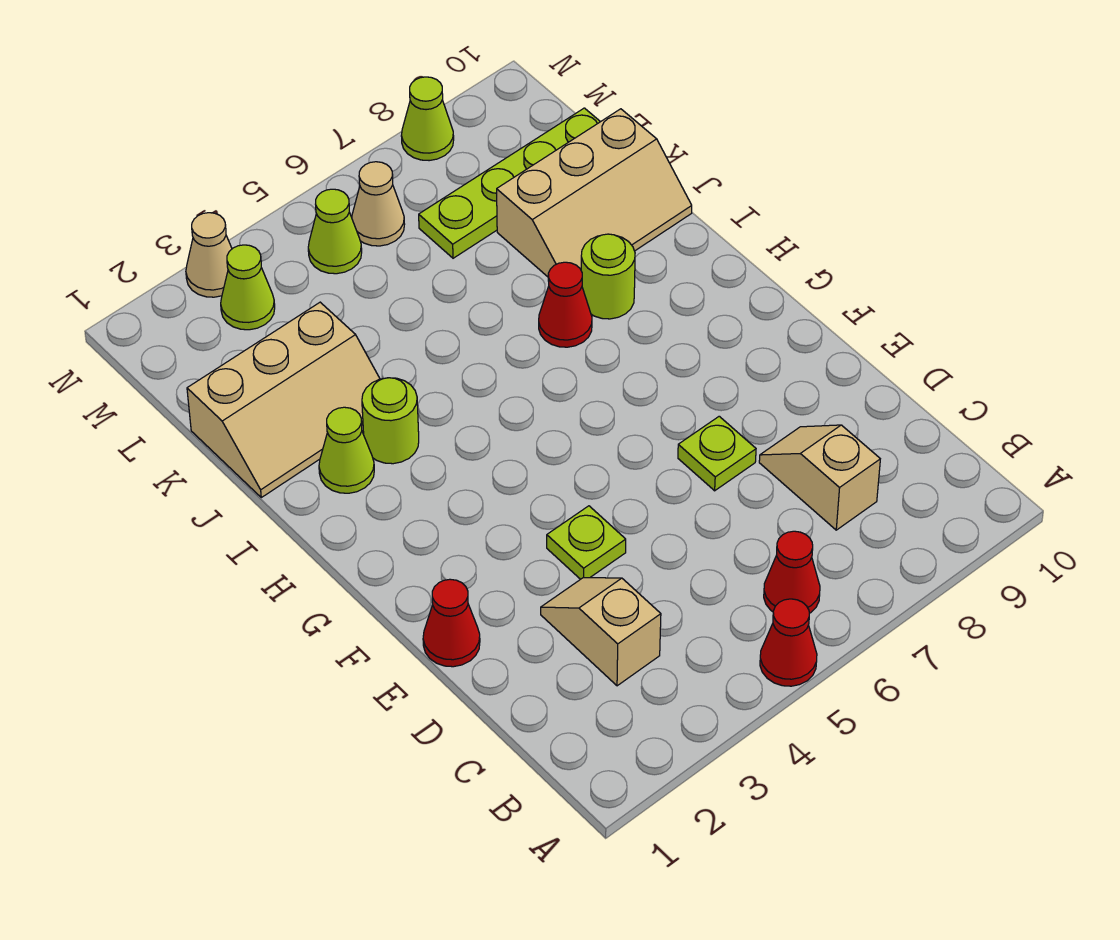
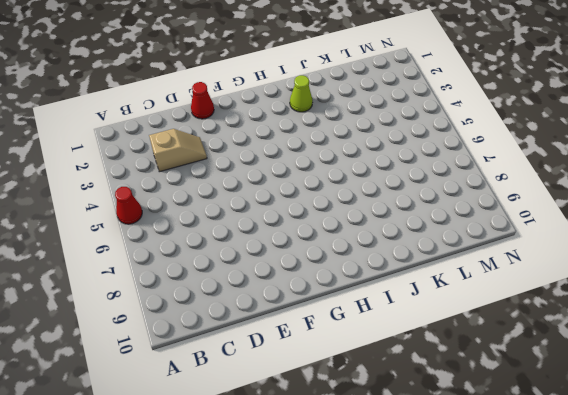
none -> red 1x1 cone [764,531,820,613]
none -> tan 1x2 slope [759,425,880,530]
none -> lime 1x1 plate [547,506,626,579]

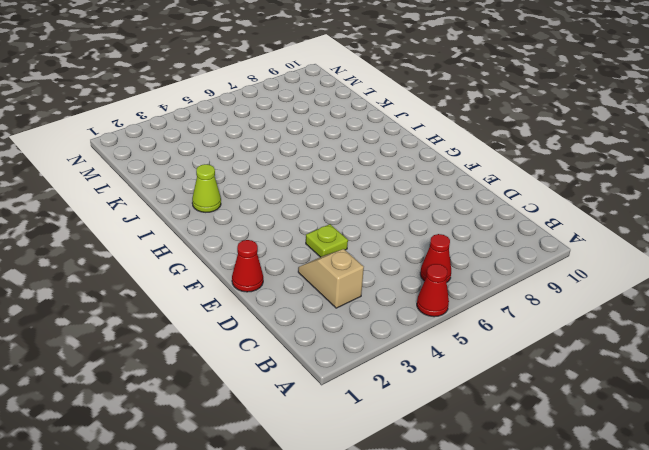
none -> tan 1x2 slope [759,425,880,530]
none -> lime 1x1 plate [678,416,756,491]
none -> lime 1x1 round brick [362,378,419,464]

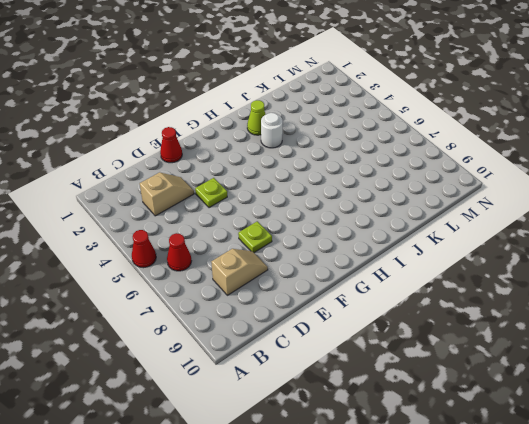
white 1x1 round brick [261,113,283,148] -> lime 1x1 round brick [362,378,419,464]
none -> red 1x1 cone [539,262,592,347]
none -> lime 1x1 round brick [581,234,635,319]
none -> tan 2x3 slope [187,302,380,497]

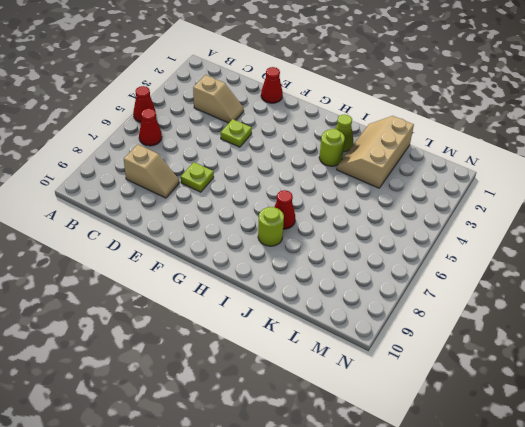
none -> tan 2x3 slope [497,109,692,277]
none -> lime 1x4 plate [419,108,600,258]
none -> lime 1x1 cone [221,245,275,330]

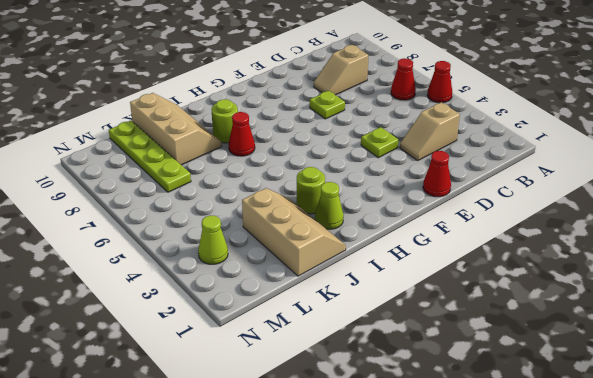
none -> lime 1x1 cone [308,189,362,274]
none -> tan 1x1 cone [352,162,405,246]
none -> tan 1x1 cone [186,213,232,297]

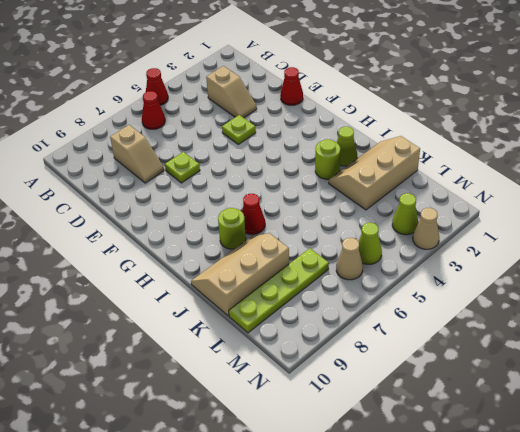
none -> lime 1x1 cone [401,77,454,161]

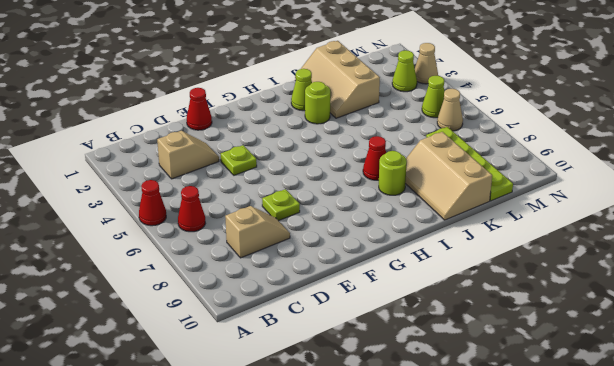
none -> lime 1x1 cone [401,77,454,161]

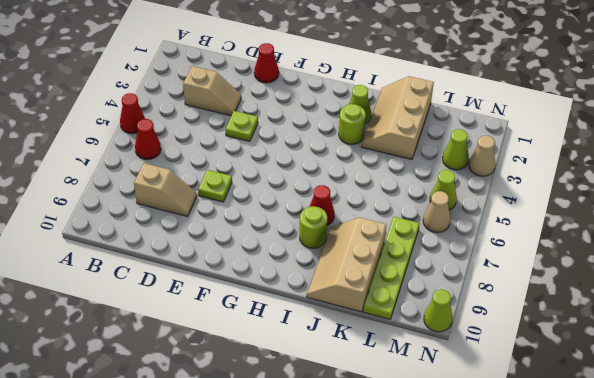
lime 1x1 cone [424,289,453,332] -> lime 1x1 cone moved to [401,77,454,161]

